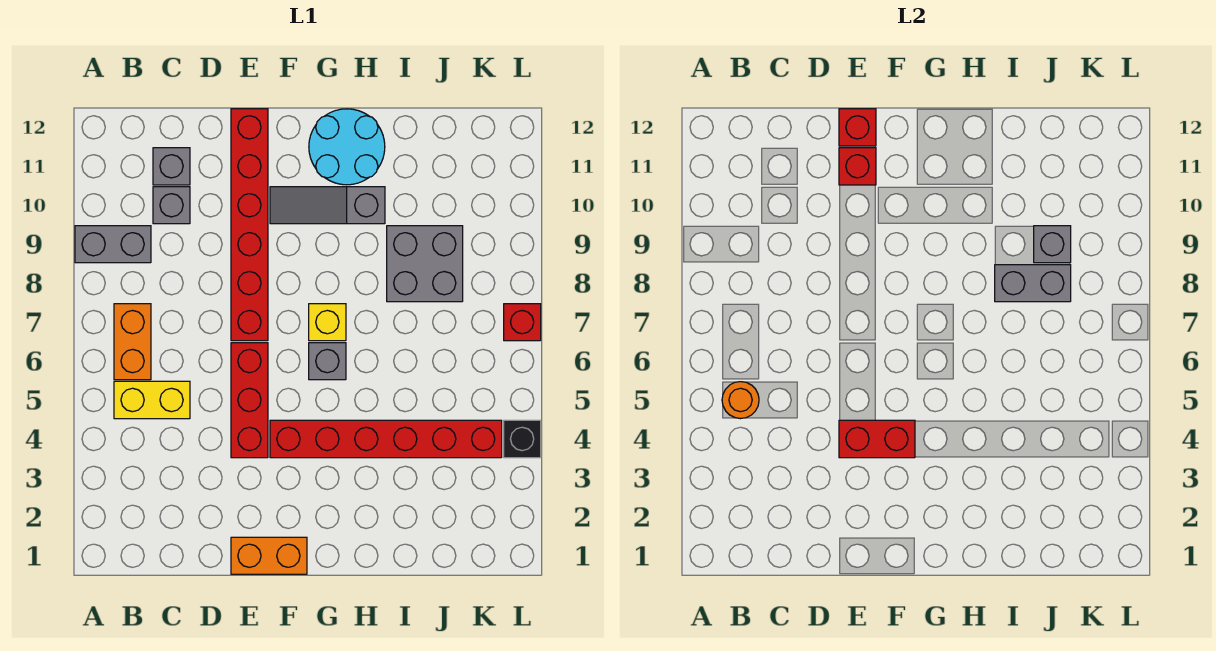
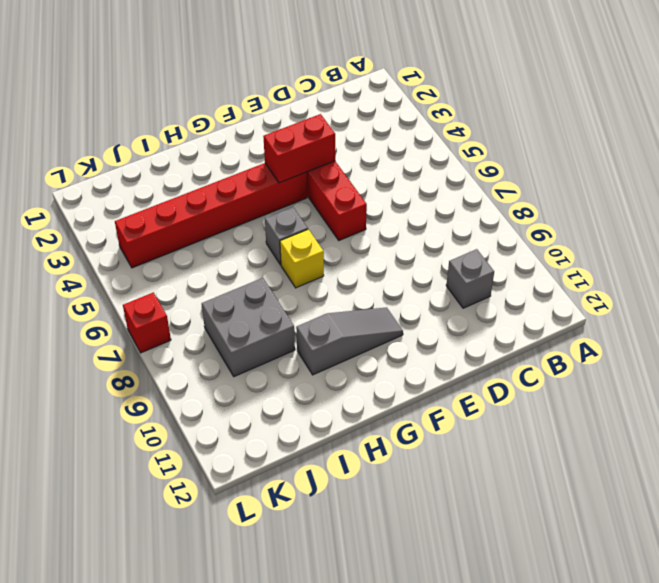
none -> grey 1x2 brick [75,226,151,263]
none -> yellow 1x2 brick [114,381,190,419]
none -> orange 1x2 brick [114,304,151,380]

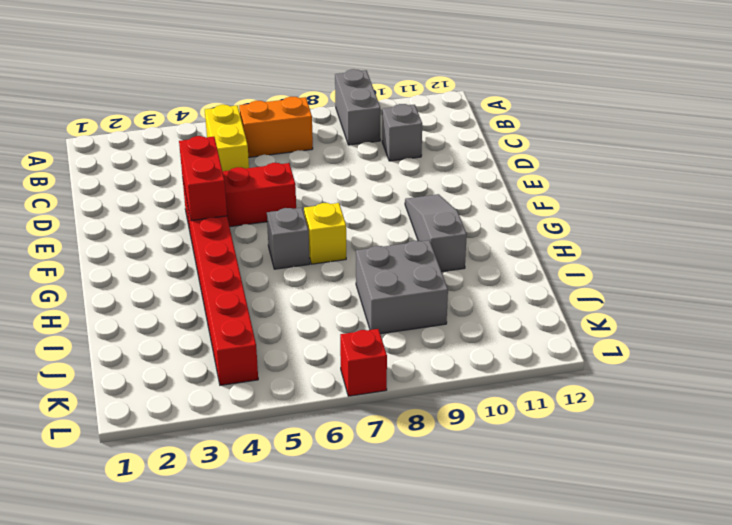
none -> grey 1x1 brick [153,148,190,185]
none -> orange 1x2 brick [231,537,307,574]
none -> red 1x6 brick [231,109,268,341]

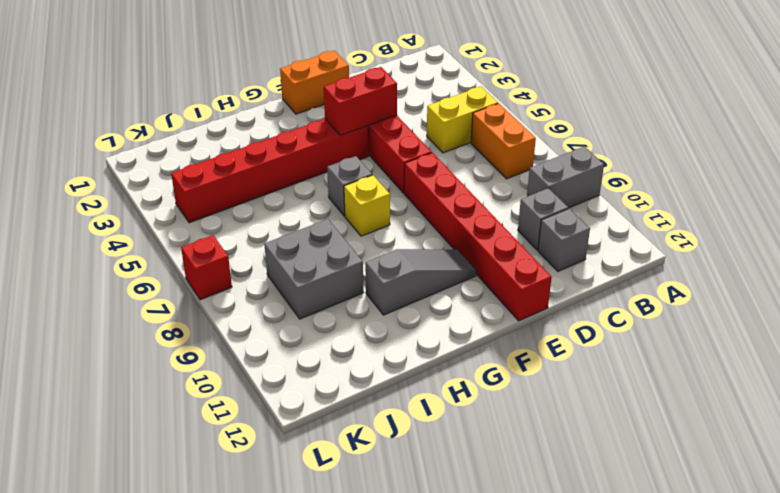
none -> cyan 2x2 round brick [309,109,385,185]
none -> black 1x1 brick [504,420,541,458]
none -> orange 1x1 round brick [722,382,759,419]

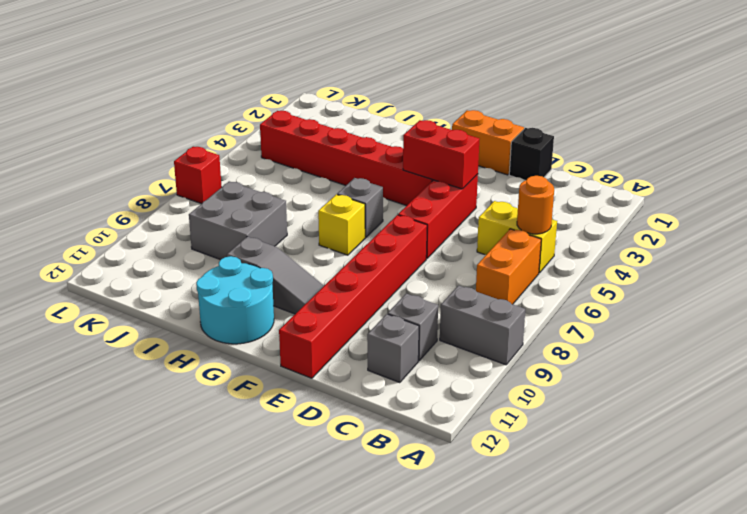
black 1x1 brick [509,128,554,180] -> black 1x1 brick moved to [504,420,541,458]
none -> red 1x1 brick [839,148,876,185]
none -> red 1x1 brick [839,109,876,146]
none -> grey 1x2 brick [995,265,1071,302]

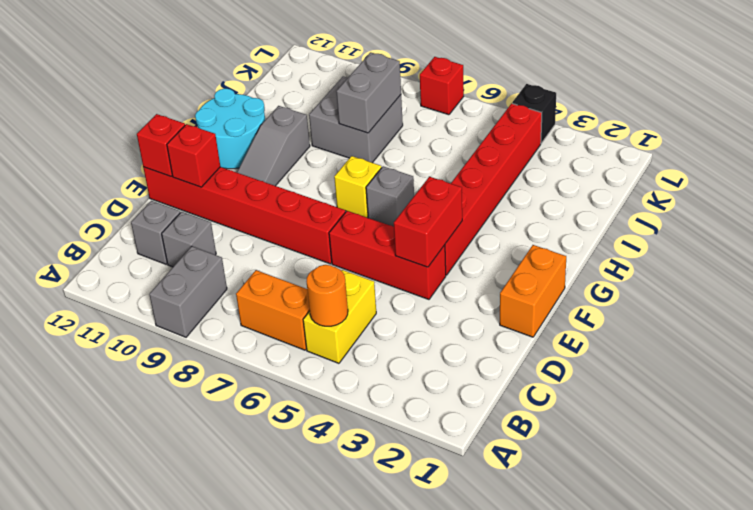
none -> grey 1x1 brick [1034,226,1071,263]

